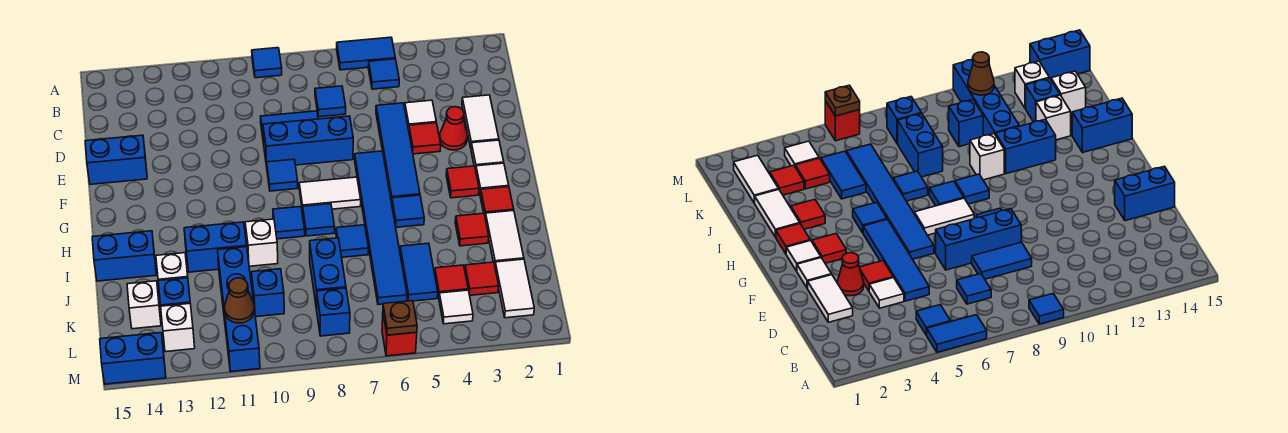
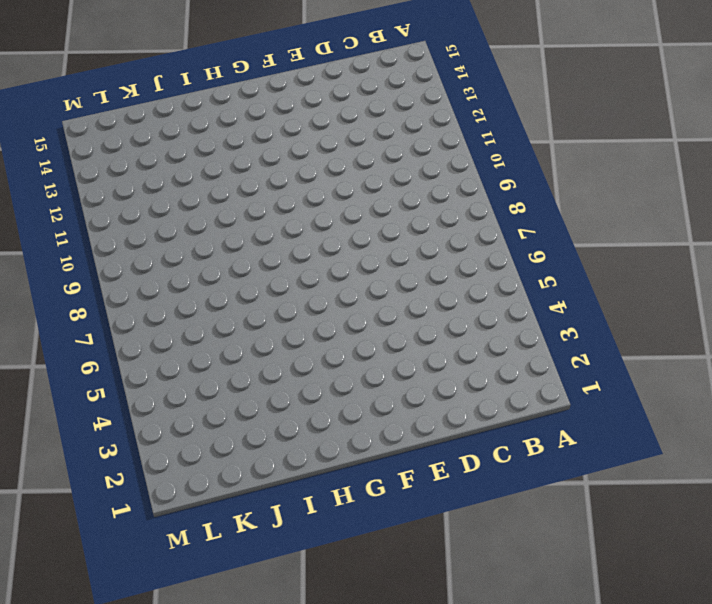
none -> blue 1x2 tile [337,37,395,70]
none -> blue 1x1 tile [252,48,282,78]
none -> blue 1x1 tile [368,59,399,89]
none -> blue 1x1 tile [315,86,346,117]

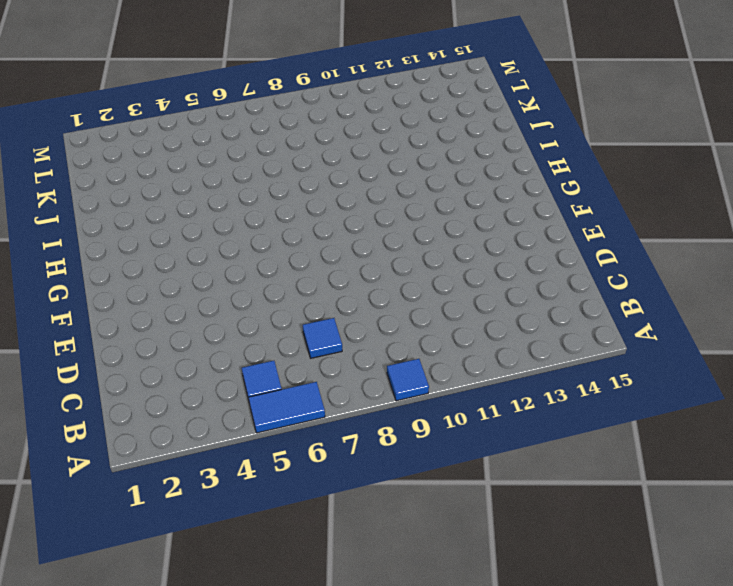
none -> white 1x2 tile [462,95,499,147]
none -> white 1x1 tile [405,100,436,130]
none -> blue 1x4 tile [376,103,420,203]
none -> blue 1x2 tile [261,111,318,144]

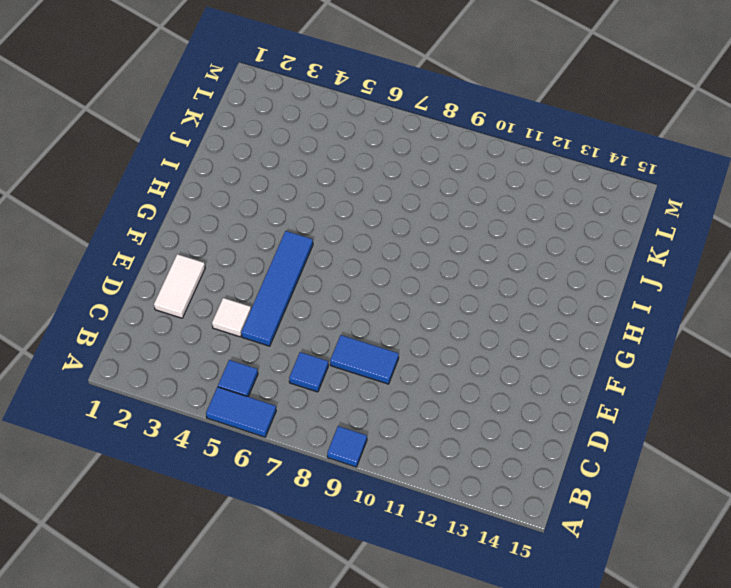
none -> red 1x1 cone [440,107,467,150]
none -> red 1x1 tile [409,123,441,154]
none -> blue 1x3 brick [263,116,353,166]
none -> blue 1x2 brick [85,135,147,184]

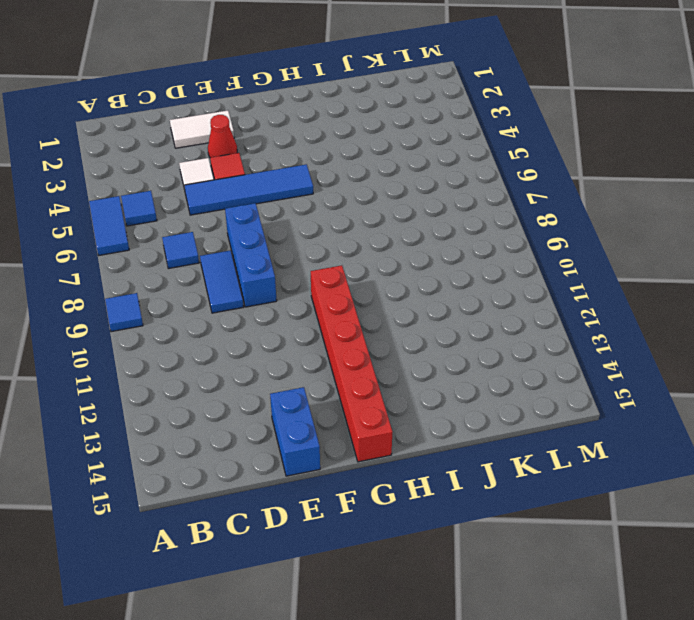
red 1x6 brick [311,265,392,462] -> none
none -> white 1x1 tile [471,140,504,169]
none -> blue 1x6 tile [355,151,407,304]
none -> blue 1x1 tile [267,159,298,191]
none -> white 1x1 tile [475,163,509,193]

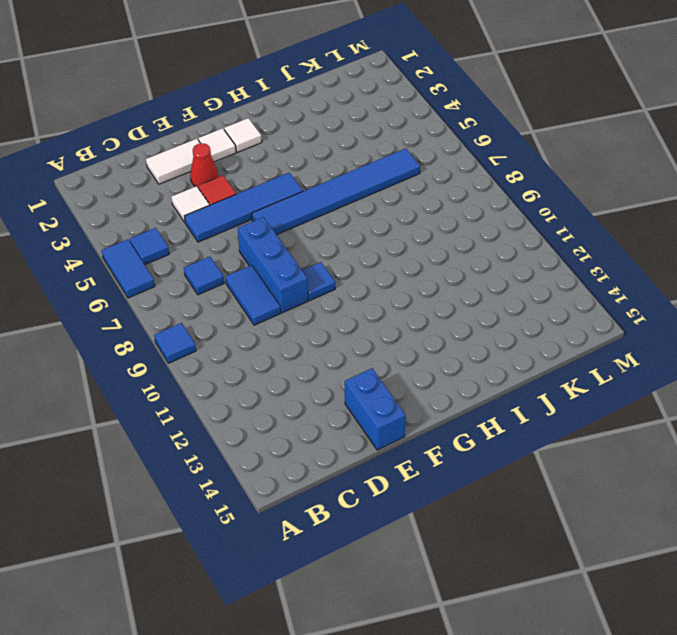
none -> red 1x1 tile [446,166,479,198]
none -> white 1x2 tile [299,177,361,211]
none -> red 1x1 tile [480,187,514,215]
none -> blue 1x1 tile [392,195,424,227]

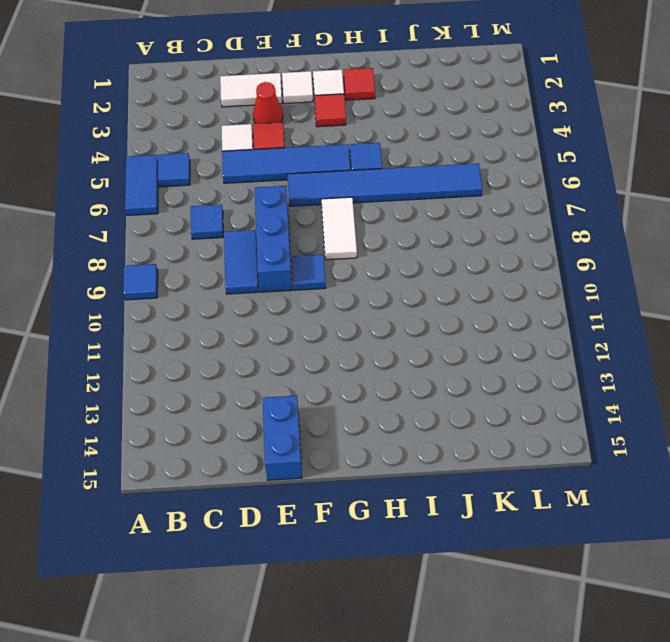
none -> blue 1x1 tile [303,204,335,236]
none -> blue 1x1 tile [273,207,305,239]
none -> white 1x2 tile [485,210,524,264]
none -> red 1x1 tile [455,213,489,246]

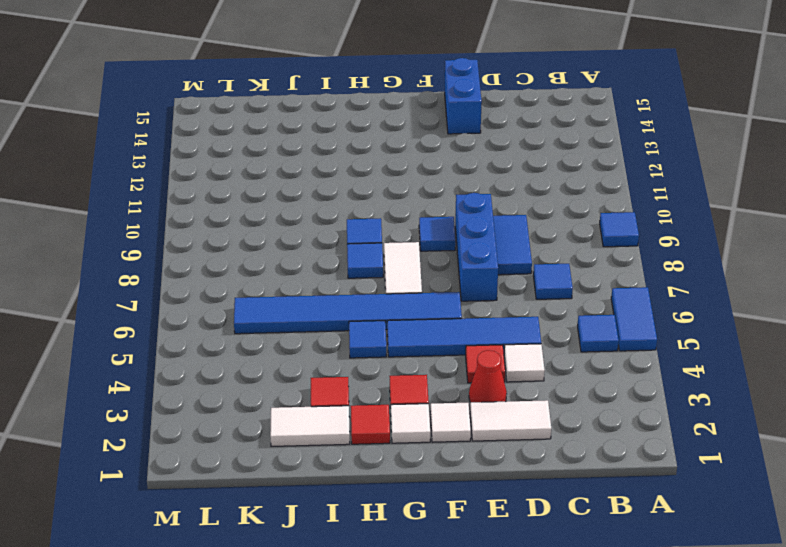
none -> blue 1x1 tile [336,225,368,257]
none -> white 1x1 brick [245,219,278,266]
none -> blue 1x2 brick [184,222,247,272]
none -> blue 1x2 brick [92,231,156,281]

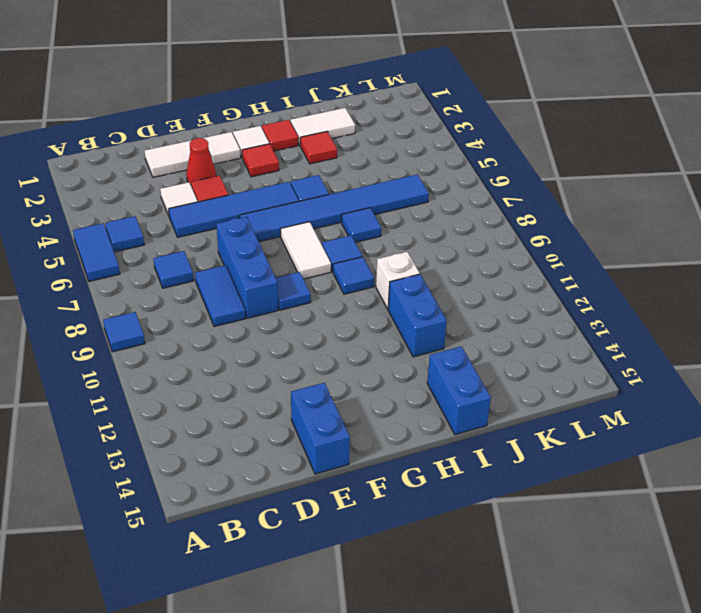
none -> blue 1x2 tile [400,243,438,301]
none -> blue 1x2 brick [310,238,346,310]
none -> blue 1x4 brick [218,247,260,372]
none -> white 1x1 brick [156,253,188,281]

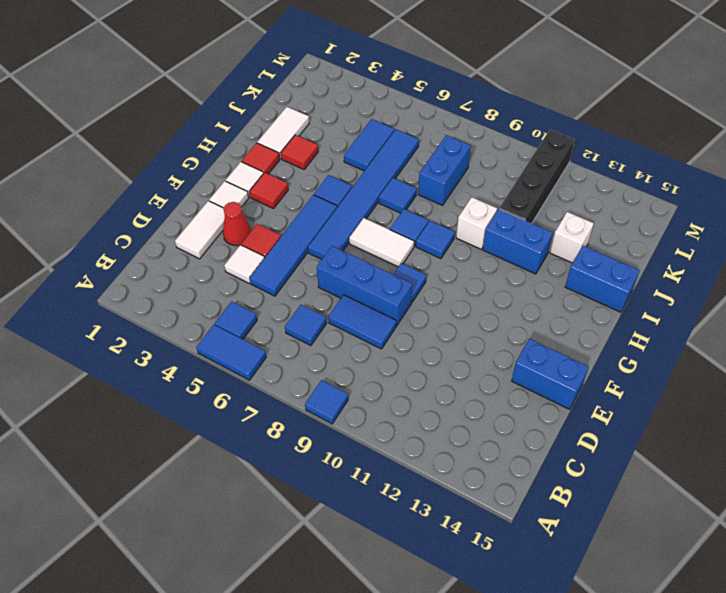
black 1x4 brick [499,130,575,223] -> blue 1x4 brick [218,247,260,372]
none -> white 1x2 tile [495,259,534,318]
none -> red 1x1 tile [465,262,499,295]
none -> red 1x1 tile [434,265,468,297]
none -> blue 1x1 brick [251,269,284,317]

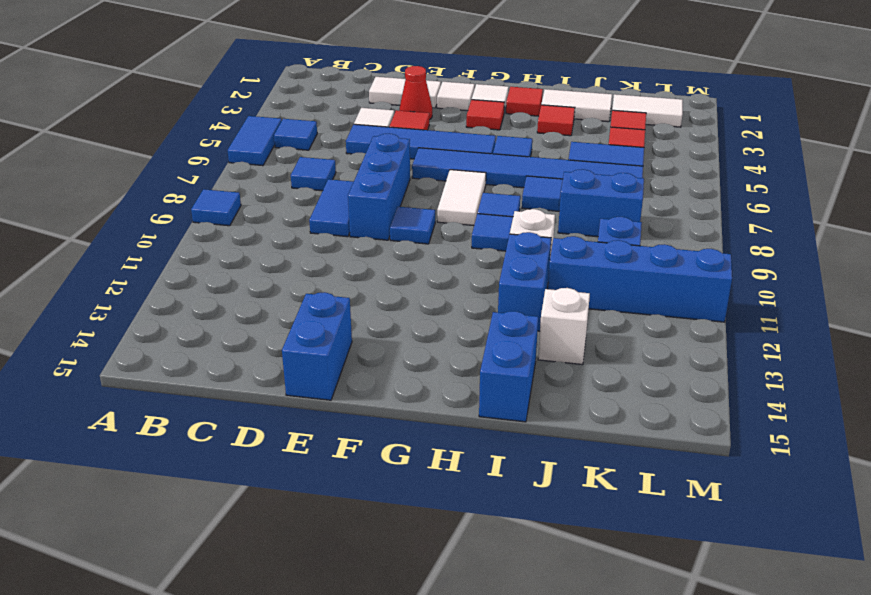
none -> blue 1x1 brick [158,278,190,306]
none -> white 1x1 brick [127,281,161,329]
none -> white 1x1 tile [439,290,473,324]
none -> blue 1x1 brick [317,288,350,336]

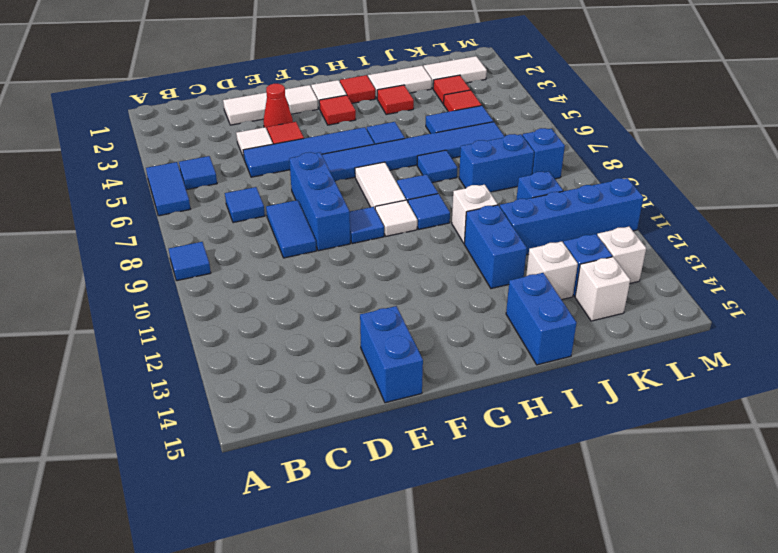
white 1x1 tile [375,200,417,236] -> white 1x1 tile moved to [439,290,473,324]
none -> red 1x1 brick [382,314,417,356]
none -> blue 1x2 brick [100,333,166,384]
none -> brown 1x1 cone [224,278,254,323]
none -> brown 1x1 plate [383,301,417,335]

